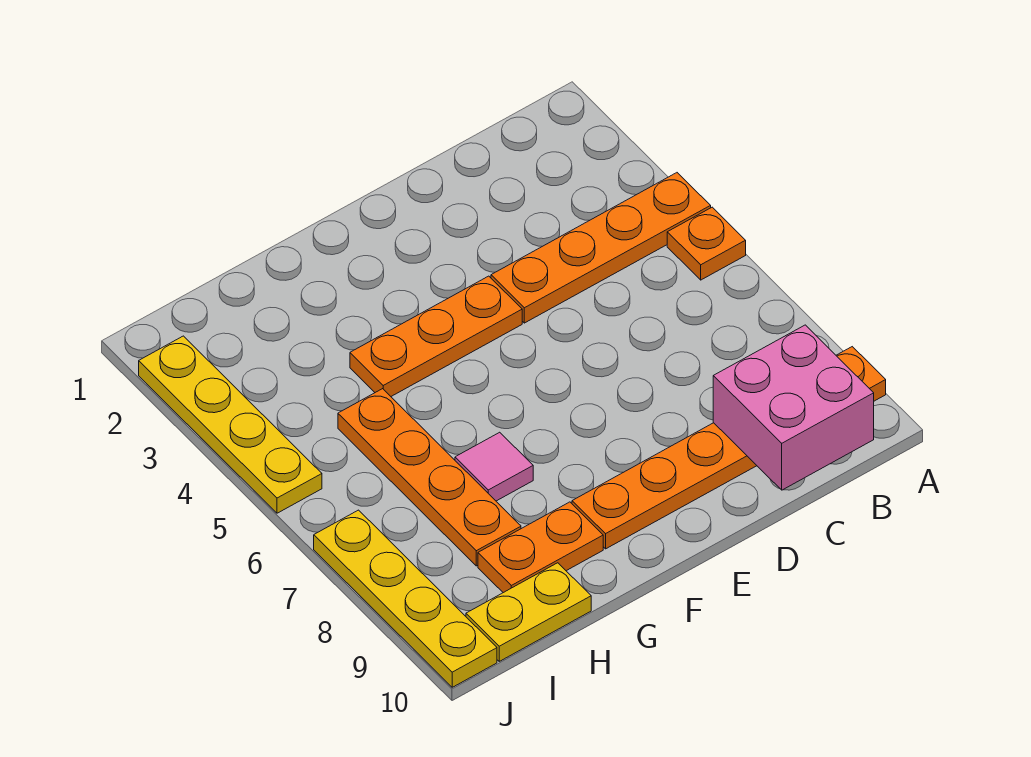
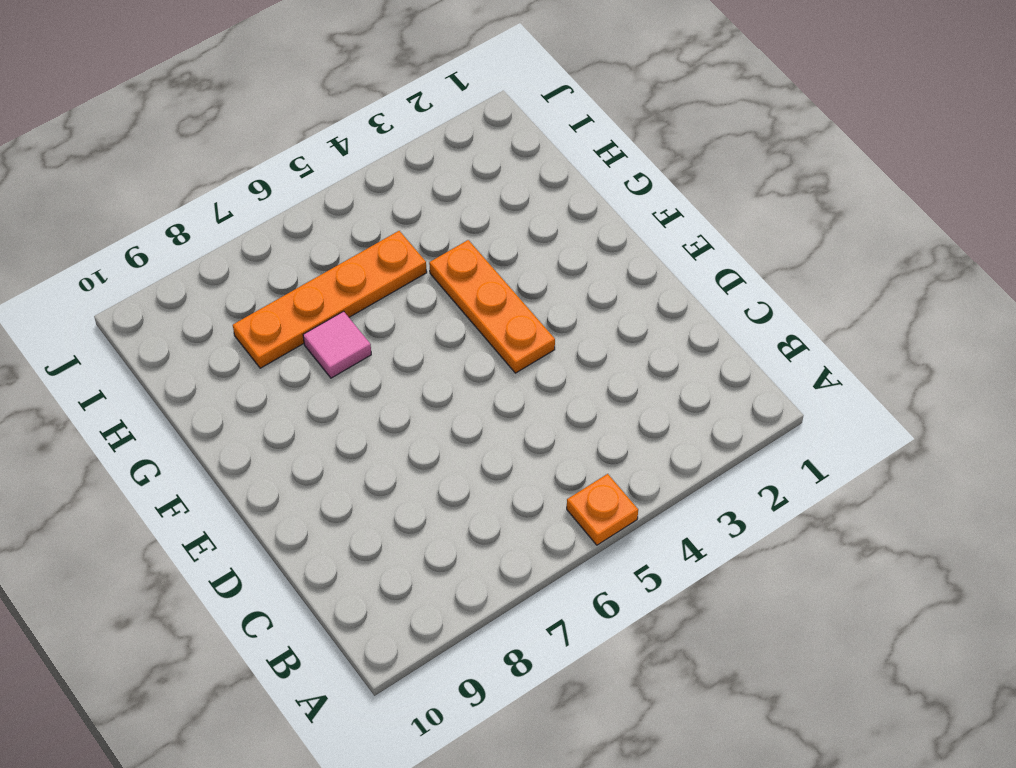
none -> orange 1x4 plate [491,173,711,323]
none -> orange 1x6 plate [572,347,886,549]

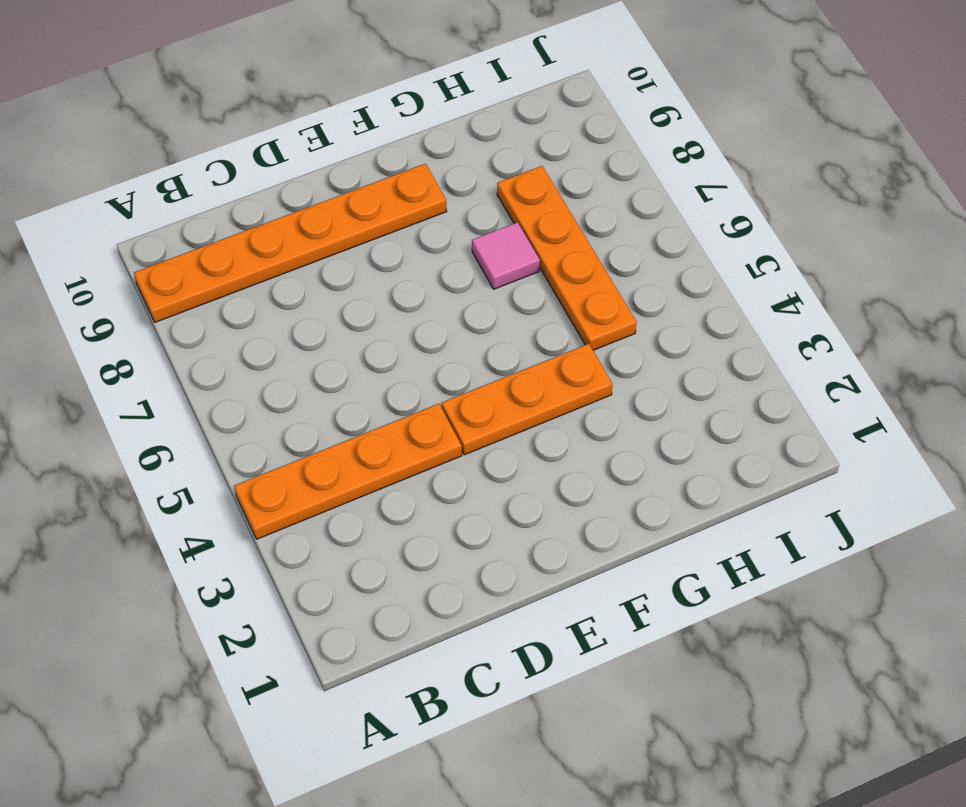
none -> orange 1x1 plate [667,207,746,280]
none -> orange 1x2 plate [478,502,603,593]

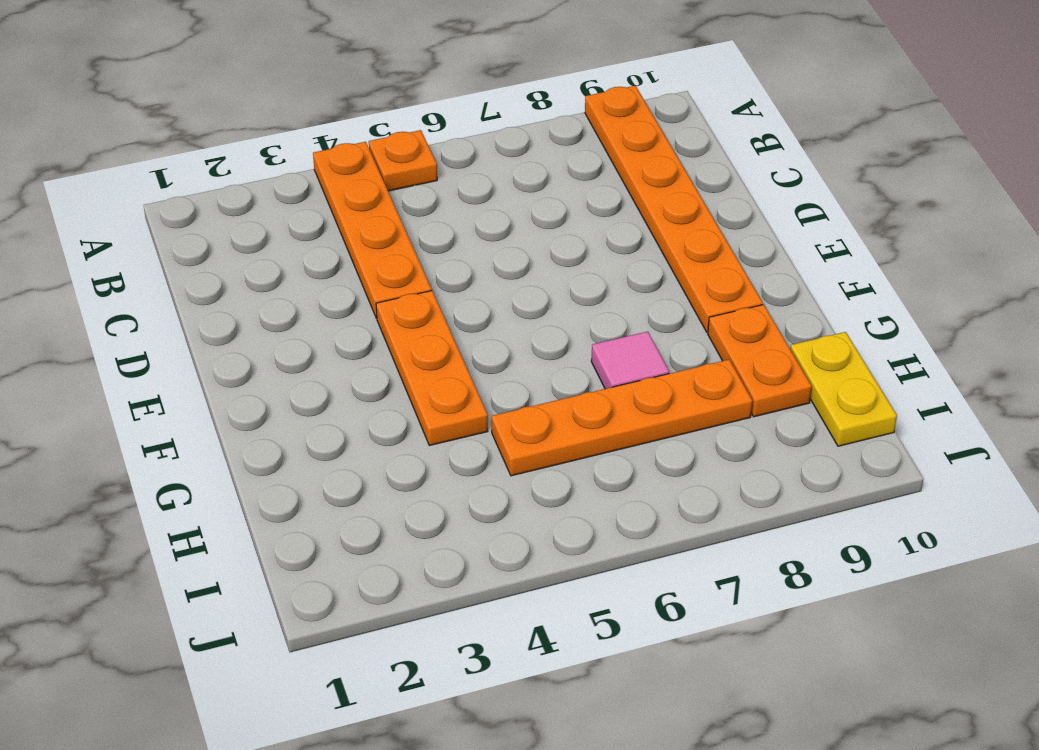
none -> yellow 1x4 plate [139,336,322,513]
none -> yellow 1x4 plate [314,510,497,687]

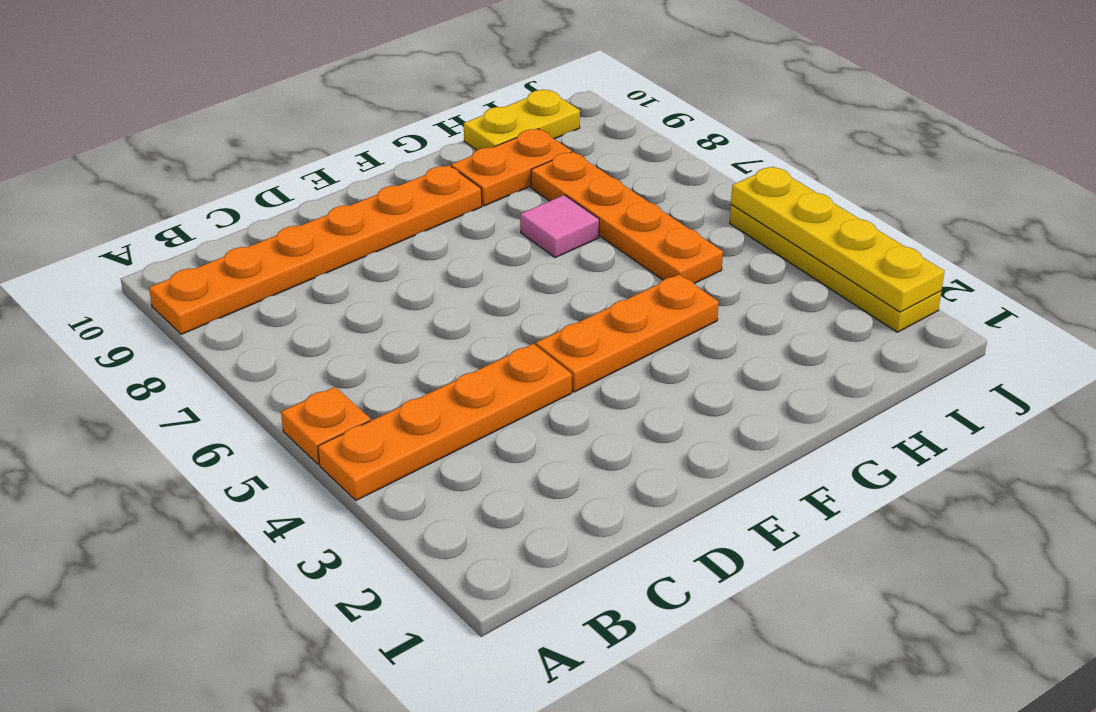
yellow 1x4 plate [731,167,944,312] -> yellow 1x4 plate moved to [314,510,497,687]
none -> pink 2x2 brick [713,325,874,490]

